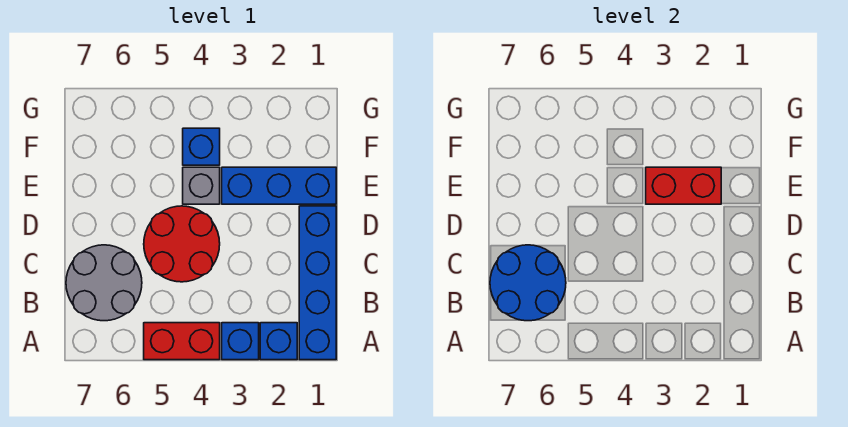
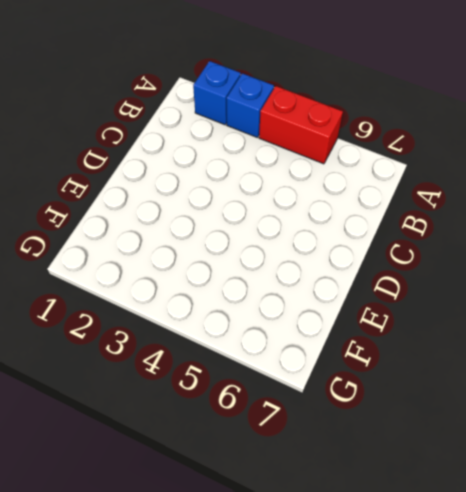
none -> blue 1x4 brick [299,206,336,360]
none -> grey 2x2 round brick [66,245,142,321]

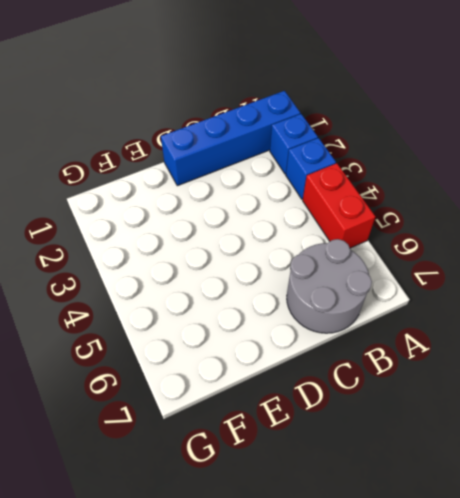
none -> red 2x2 round brick [144,206,220,282]
none -> blue 1x3 brick [222,167,336,204]

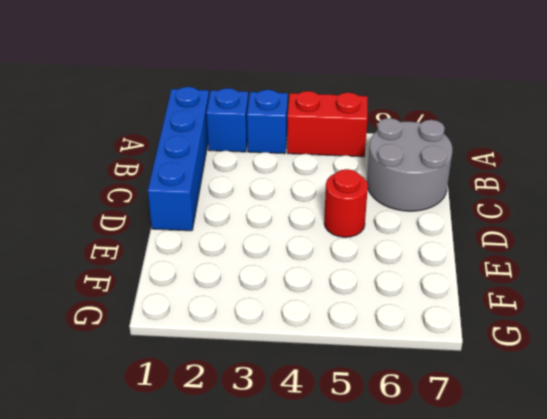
red 1x1 round brick [324,169,368,237] -> red 2x2 round brick [144,206,220,282]
none -> blue 1x3 brick [222,167,336,204]
none -> grey 1x1 brick [183,167,220,204]

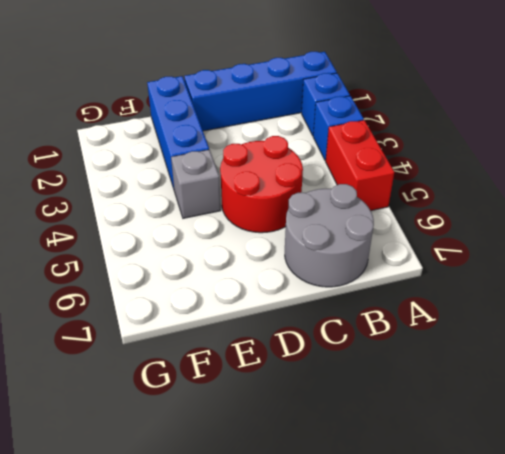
none -> blue 1x1 brick [183,128,220,165]
none -> blue 2x2 round brick [490,245,566,321]

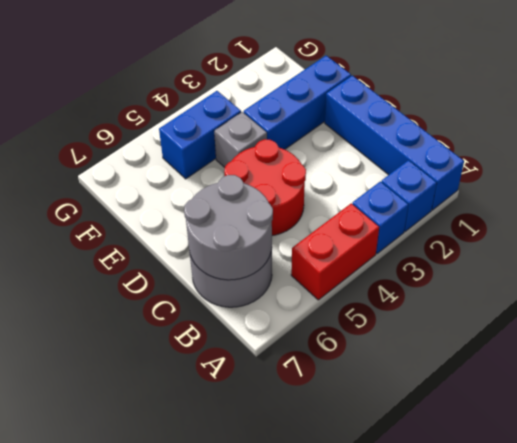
grey 2x2 round brick [184,175,273,280] -> blue 2x2 round brick [490,245,566,321]
blue 1x2 brick [159,91,241,179] -> blue 1x1 brick [183,128,220,165]
none -> red 1x2 brick [646,167,721,204]

